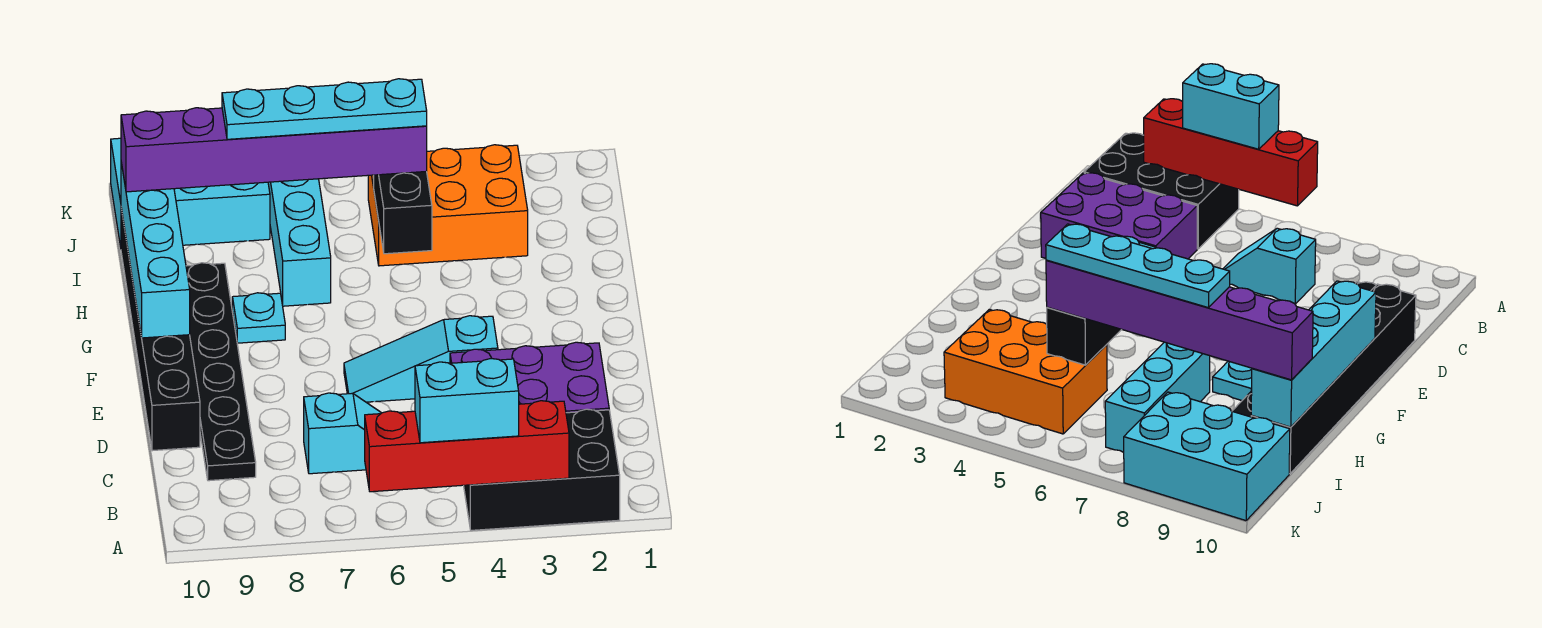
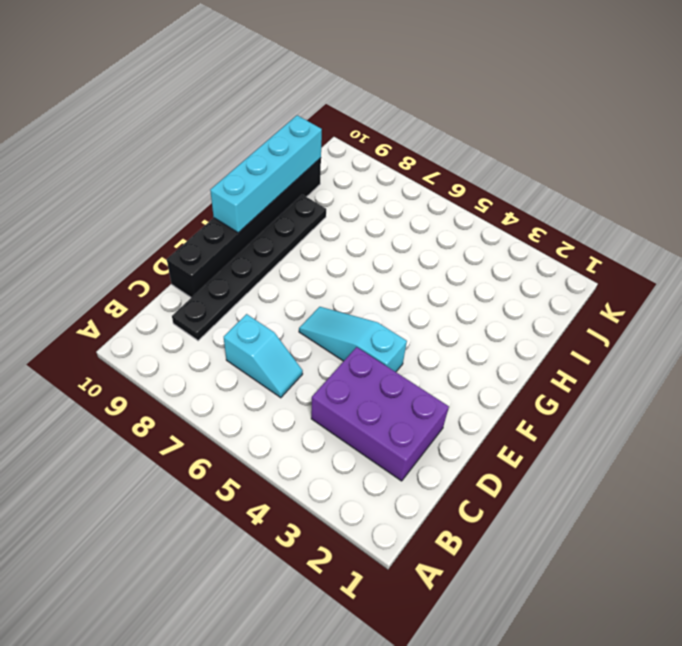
none -> black 2x3 brick [464,409,620,530]
none -> cyan 1x1 plate [232,293,285,343]
none -> cyan 1x3 brick [268,179,331,306]

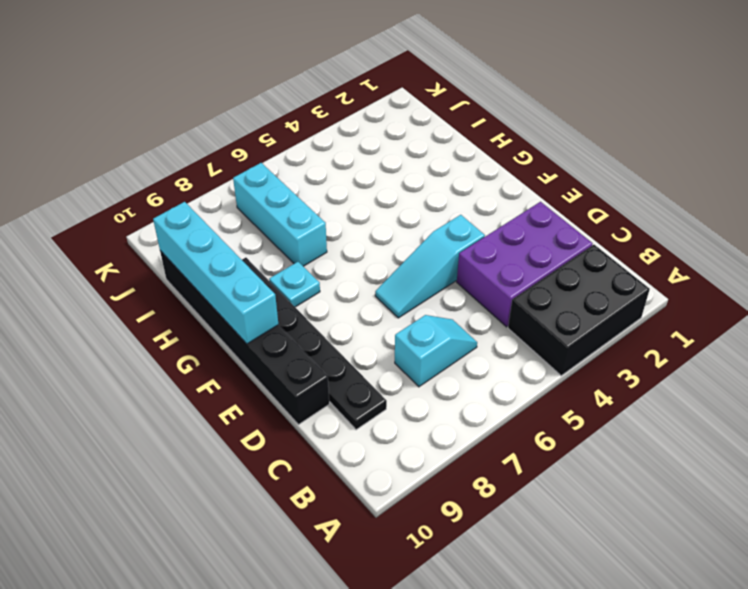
none -> orange 2x3 brick [368,145,528,266]
none -> cyan 2x3 brick [111,138,270,247]
none -> red 1x4 brick [365,401,569,492]

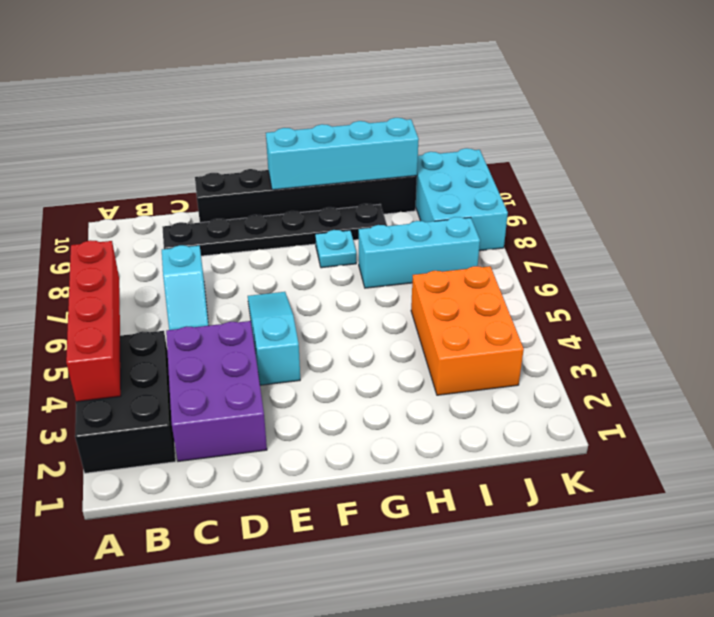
none -> black 1x2 brick [374,171,432,254]
none -> cyan 1x2 brick [415,359,519,443]
none -> purple 1x6 brick [121,108,427,192]

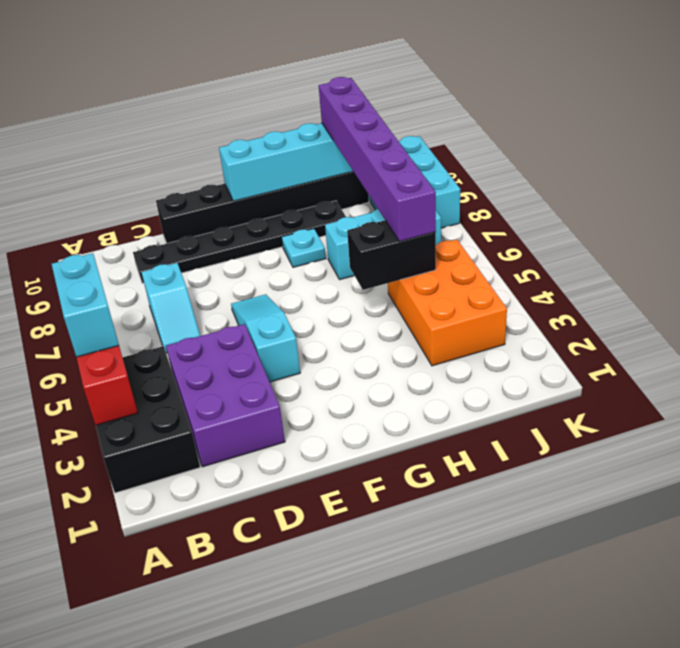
none -> cyan 1x4 plate [222,79,427,139]

